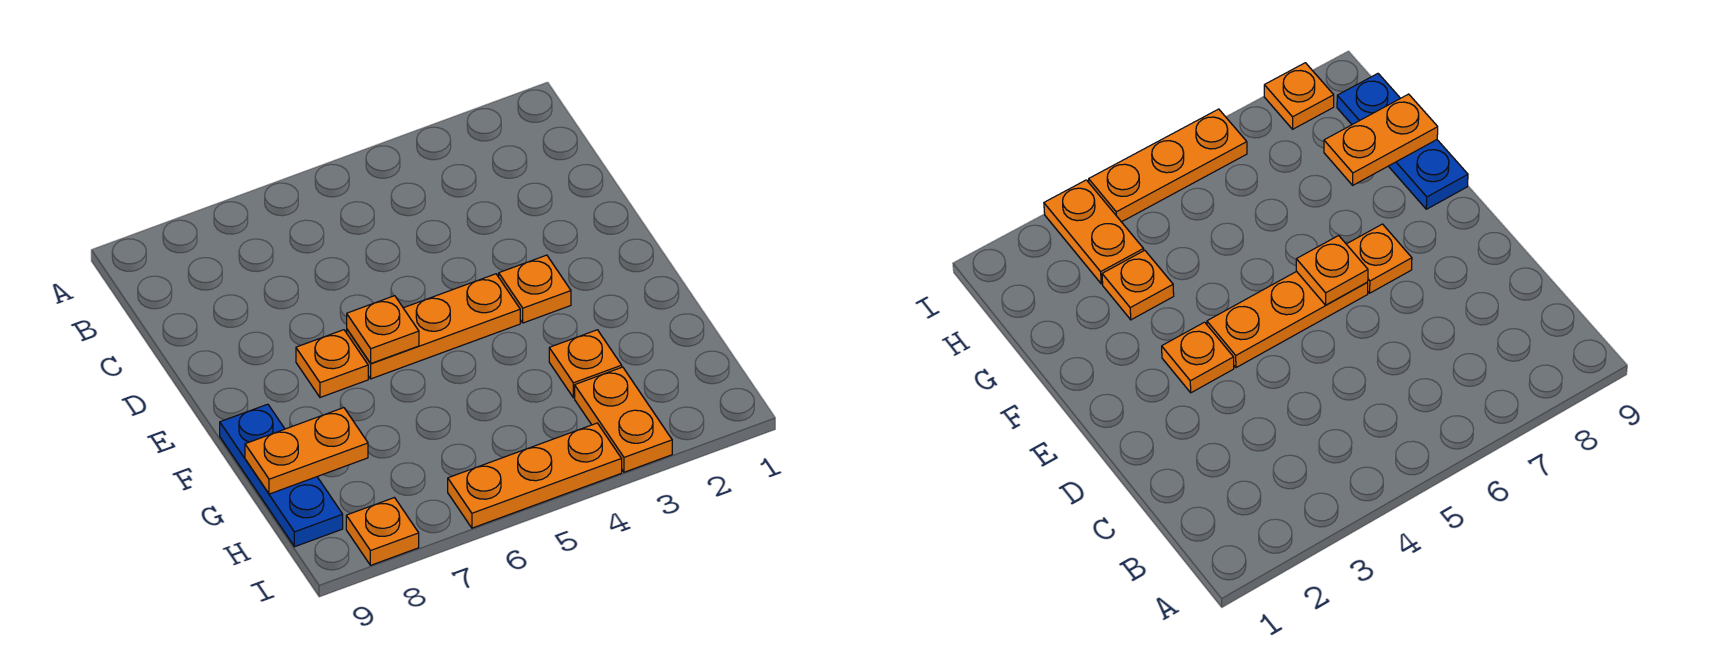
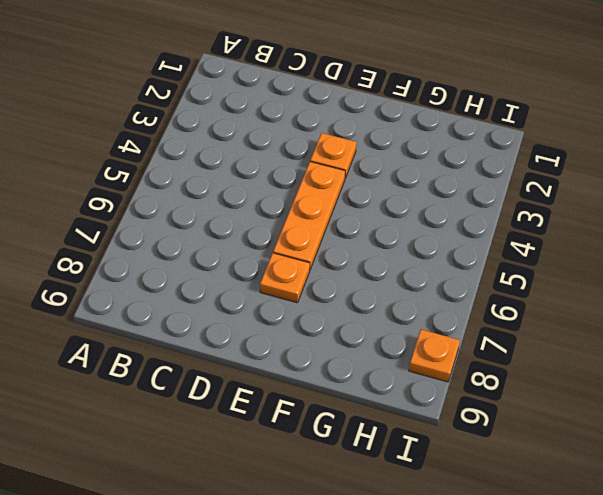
none -> blue 1x3 plate [220,404,343,547]
none -> orange 1x1 plate [549,330,622,398]

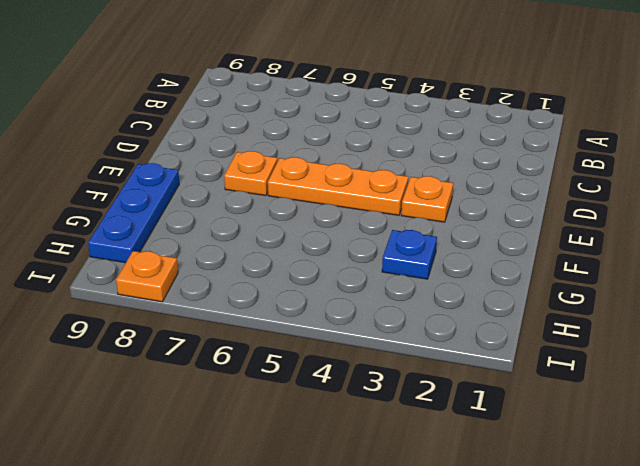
blue 1x1 plate [382,230,437,279] -> orange 1x1 plate [549,330,622,398]
none -> orange 1x2 plate [575,367,672,472]
none -> orange 1x3 plate [448,423,622,528]

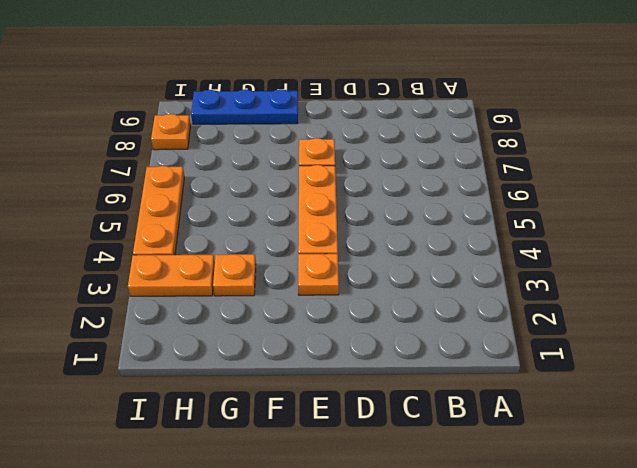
none -> orange 1x1 plate [347,296,419,363]
none -> orange 1x2 plate [245,408,368,494]

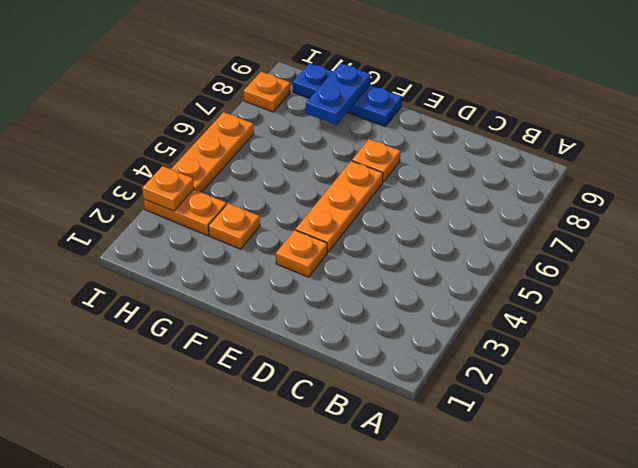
blue 1x2 plate [306,63,370,125] -> orange 1x2 plate [245,408,368,494]
orange 1x1 plate [142,166,194,211] -> orange 1x1 plate moved to [347,296,419,363]

